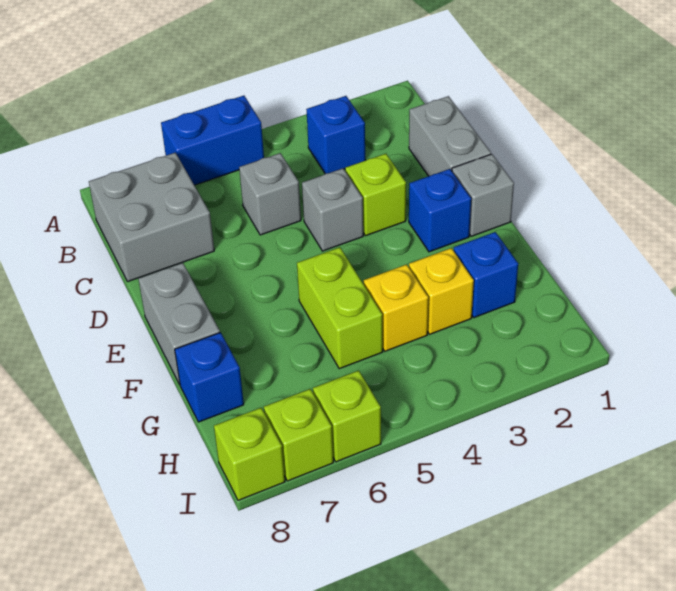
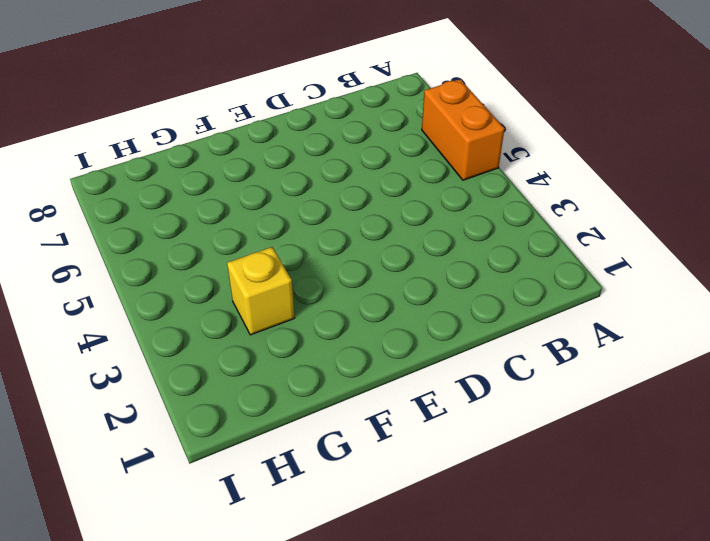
orange 1x2 brick [422,79,505,180] -> blue 1x2 brick [161,96,264,185]
none -> blue 1x1 brick [306,96,365,174]
none -> grey 2x2 brick [89,153,214,282]
none -> grey 1x2 brick [409,96,491,176]

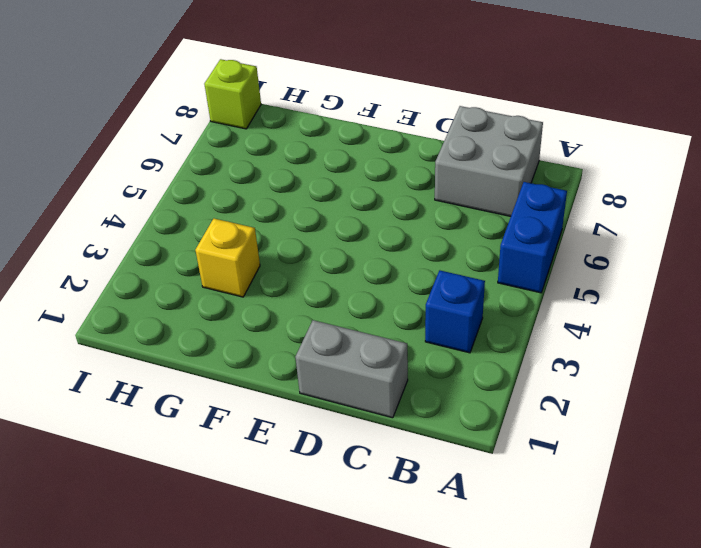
none -> grey 1x1 brick [239,153,301,235]
none -> lime 1x1 brick [345,154,406,236]
none -> grey 1x1 brick [302,168,363,251]

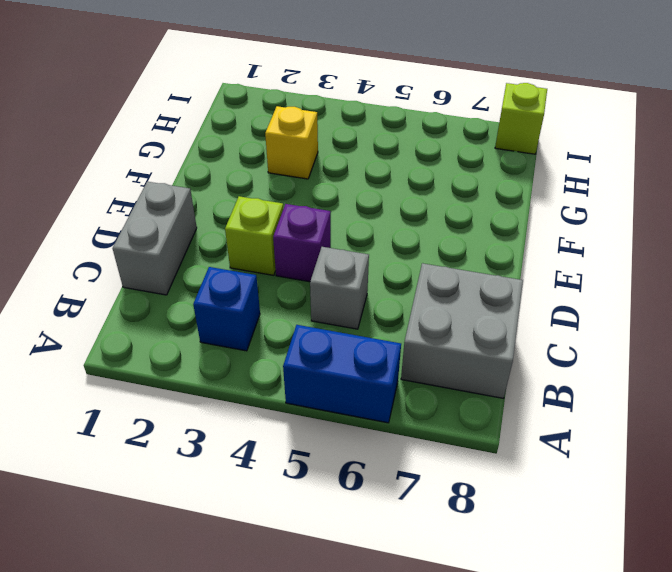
purple 1x1 brick [273,204,331,282] -> grey 1x1 brick [302,168,363,251]
none -> grey 1x1 brick [452,154,514,236]
none -> blue 1x1 brick [409,169,471,252]
none -> grey 1x2 brick [138,263,220,385]

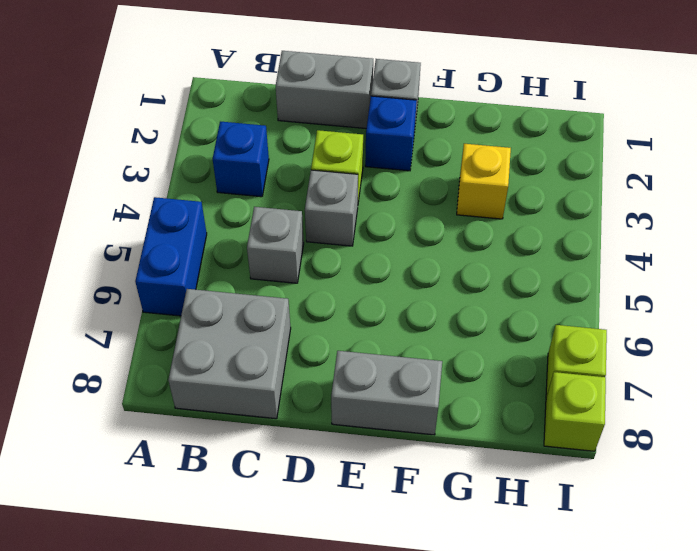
none -> lime 1x2 brick [297,247,383,369]
none -> blue 1x1 brick [453,232,518,318]
none -> yellow 1x1 brick [364,264,428,351]

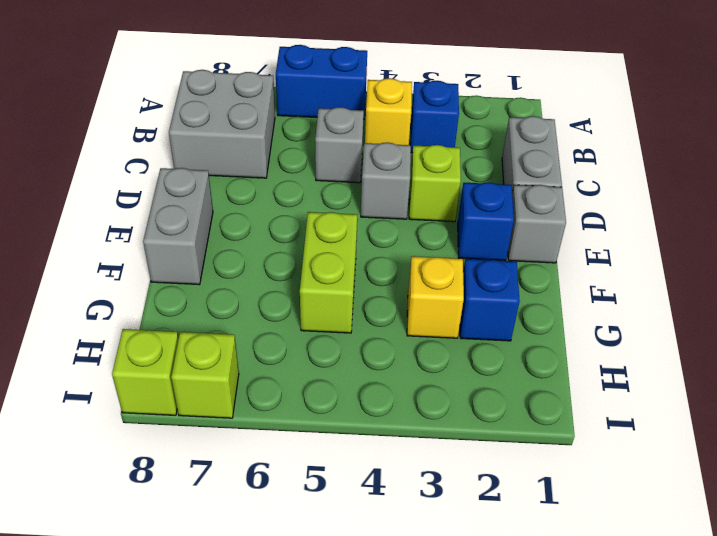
yellow 1x1 brick [365,78,412,145] -> yellow 1x1 brick moved to [364,264,428,351]
none -> blue 1x1 brick [175,333,244,422]
none -> lime 1x1 brick [313,370,381,462]

